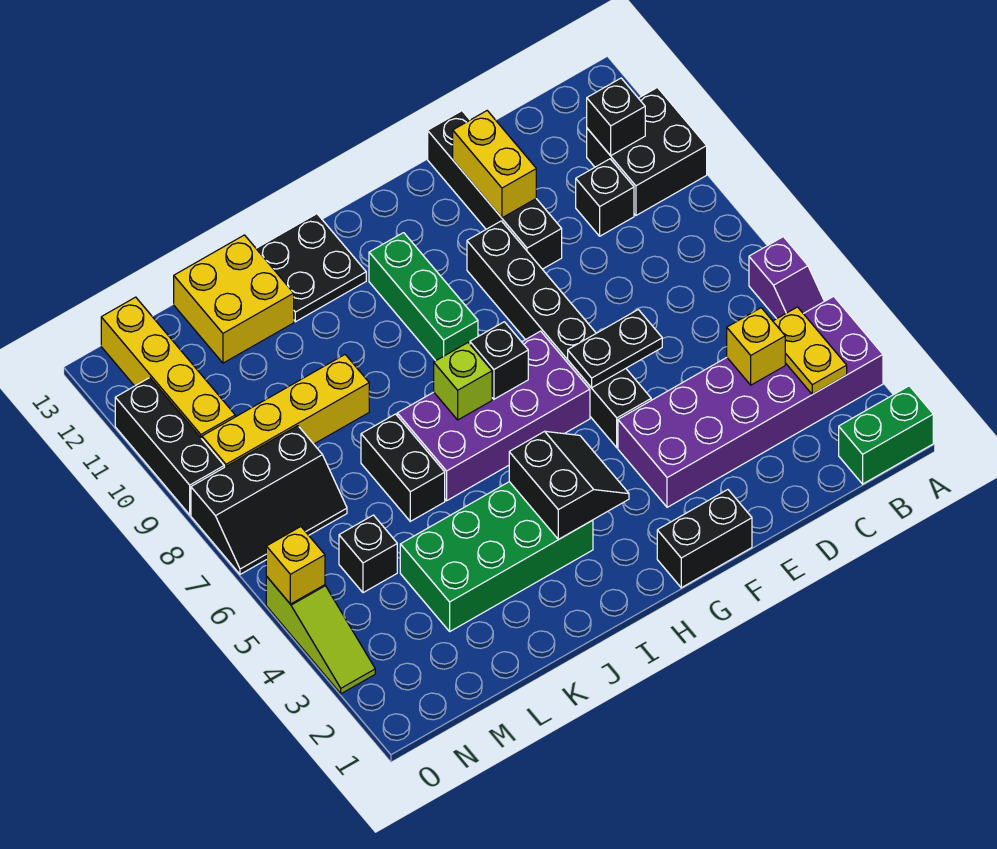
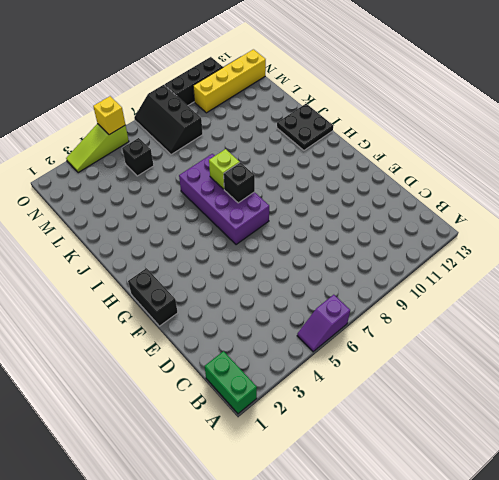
none -> purple 2x6 brick [618,296,883,507]
none -> black 2x2 brick [587,88,707,215]
none -> black 1x1 brick [576,159,634,236]

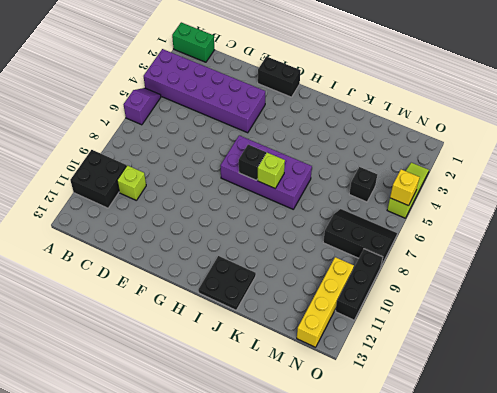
lime 1x1 brick [117,165,146,200] -> black 1x1 brick [576,159,634,236]
none -> black 1x4 brick [428,111,562,269]
none -> black 1x6 brick [467,221,651,448]
none -> green 1x3 brick [369,233,478,361]

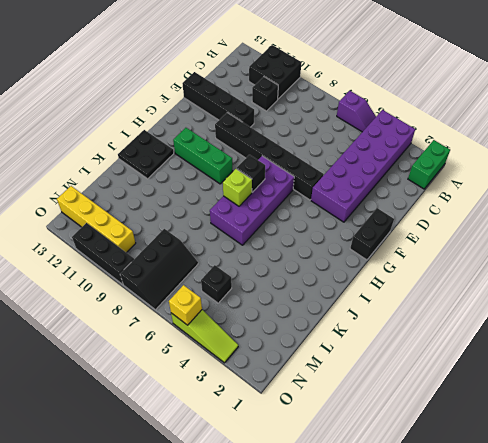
none -> green 2x4 brick [400,482,593,631]
none -> black 1x2 brick [361,414,445,521]
none -> yellow 1x4 brick [202,355,369,467]

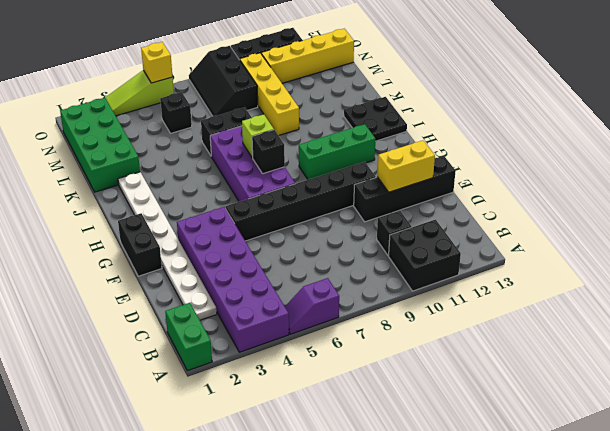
white 1x8 plate [118,172,217,320] -> none
green 2x4 brick [60,98,140,192] -> green 2x4 brick moved to [400,482,593,631]
none -> yellow 2x2 brick [174,235,294,363]
none -> yellow 1x2 plate [773,307,847,394]
none -> black 1x1 brick [587,78,645,156]

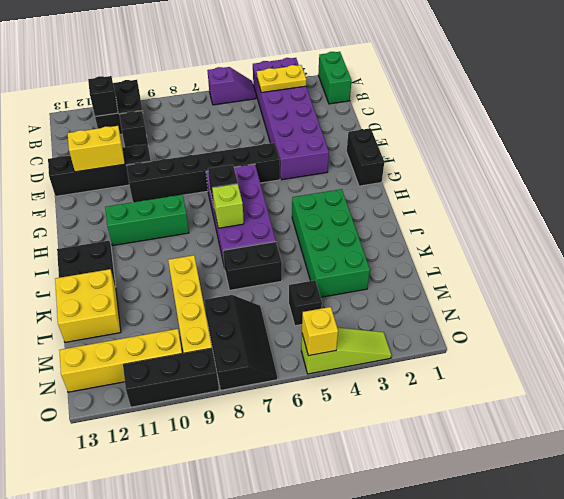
none -> yellow 1x1 brick [727,308,785,385]
none -> black 1x2 plate [568,310,662,388]
none -> black 2x2 slope [509,431,629,539]

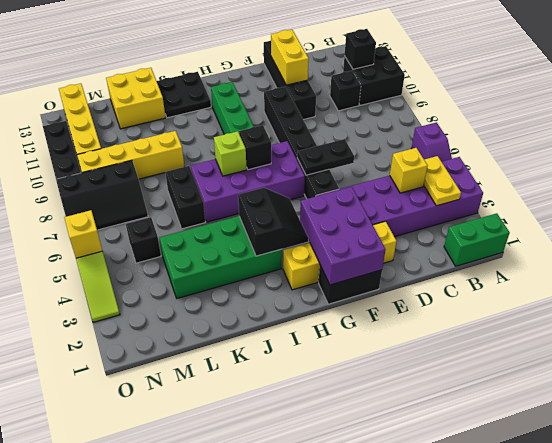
yellow 1x4 brick [283,221,396,290] -> none
purple 2x3 brick [300,187,386,285] -> none

